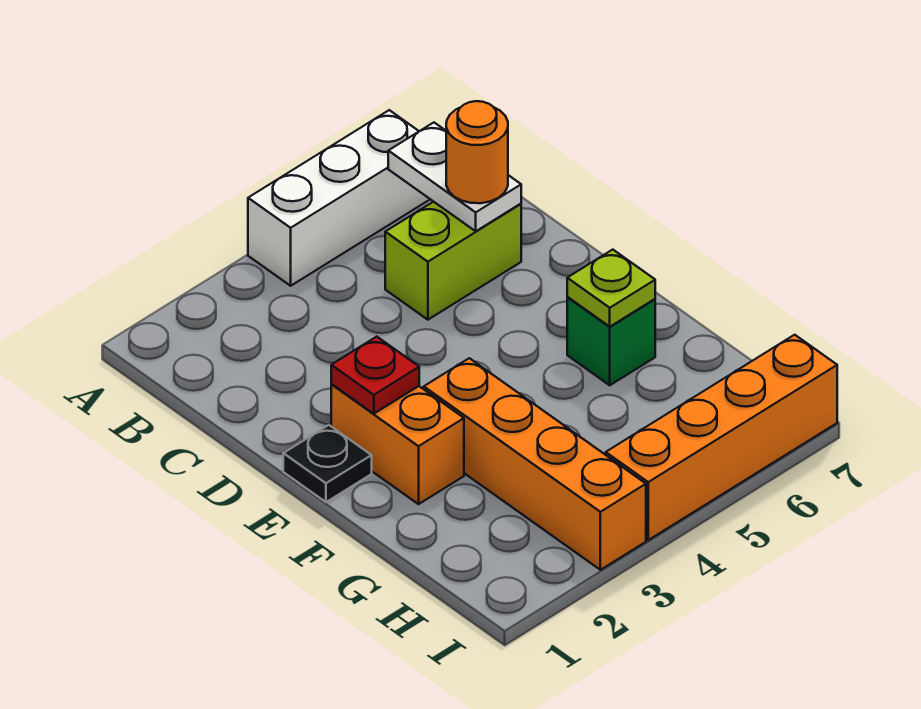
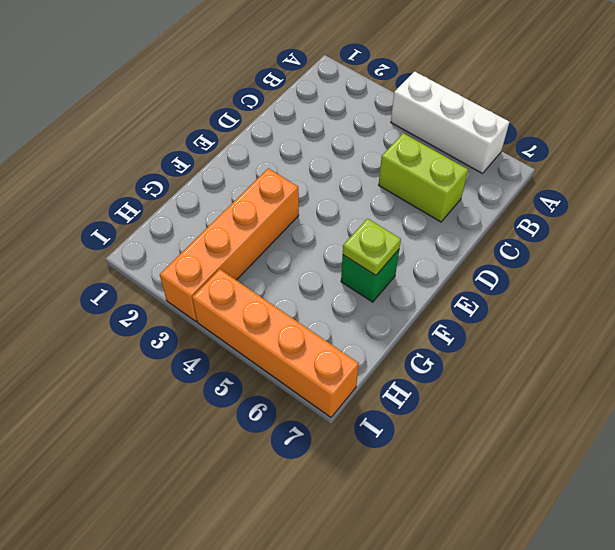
none -> black 1x1 plate [283,425,372,502]
none -> orange 1x2 brick [331,384,464,504]

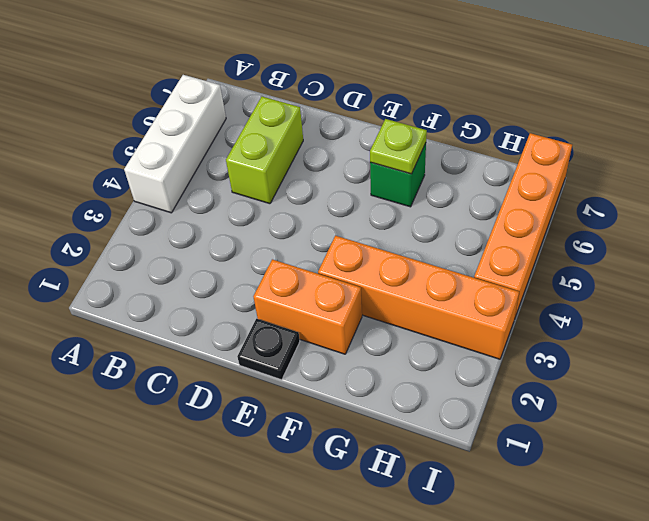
none -> white 1x2 plate [388,123,521,231]
none -> red 1x1 plate [331,337,419,414]

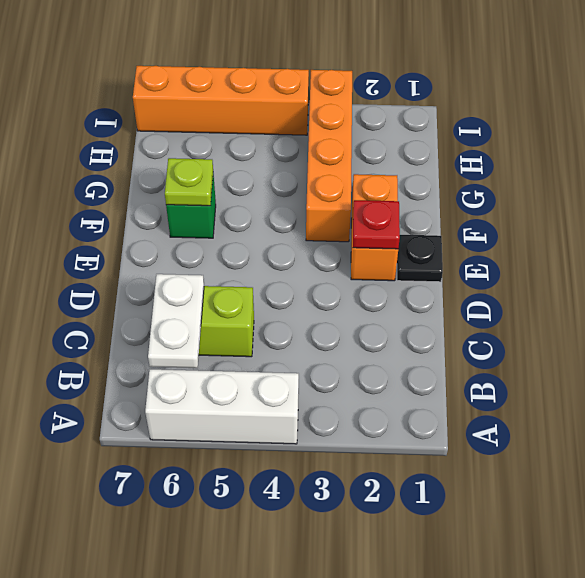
none -> orange 1x1 round brick [446,101,508,203]

